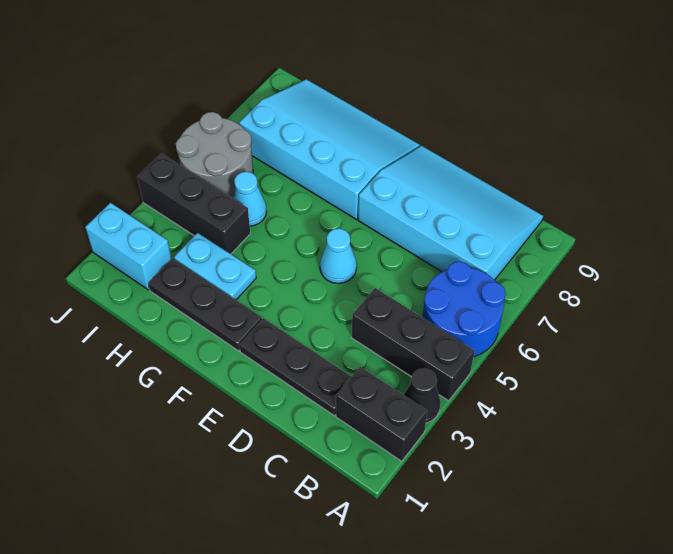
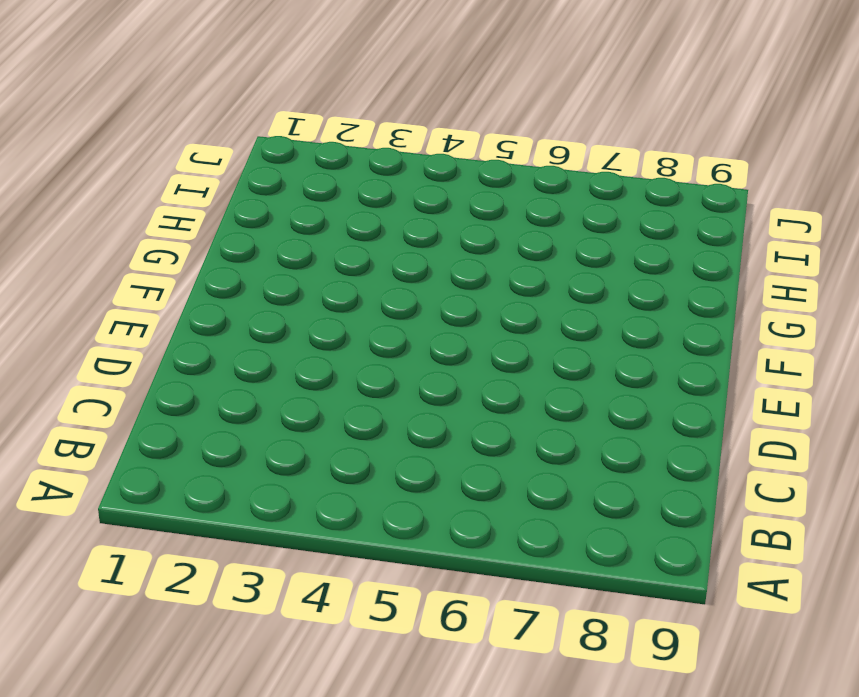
none -> black 1x2 brick [336,367,427,461]
none -> black 1x1 cone [404,368,441,423]
none -> black 1x3 brick [352,288,475,401]

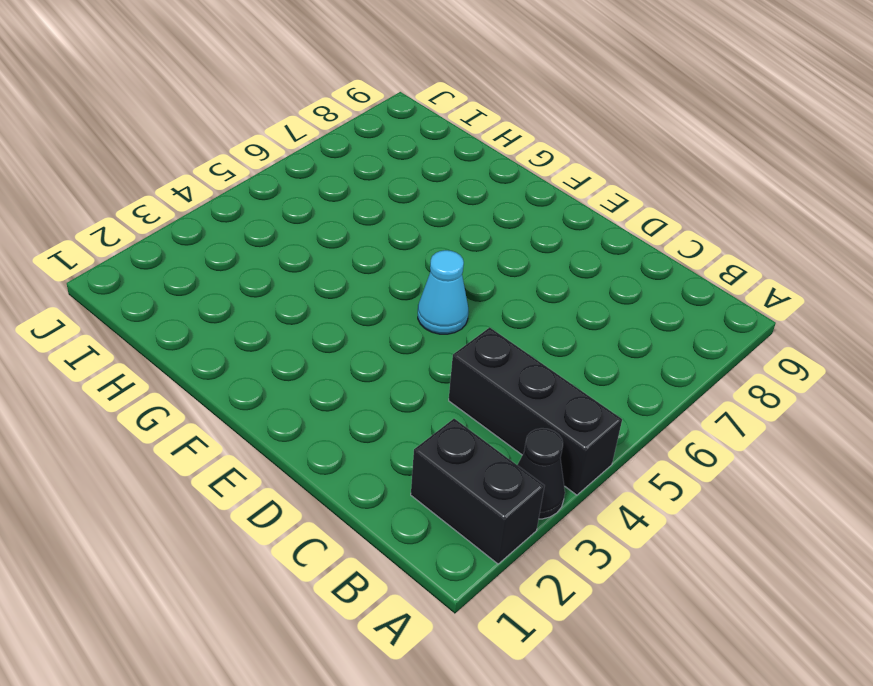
none -> blue 2x2 round brick [423,262,506,356]
none -> cyan 3x4 slope [358,146,543,280]
none -> black 1x3 plate [239,318,351,416]

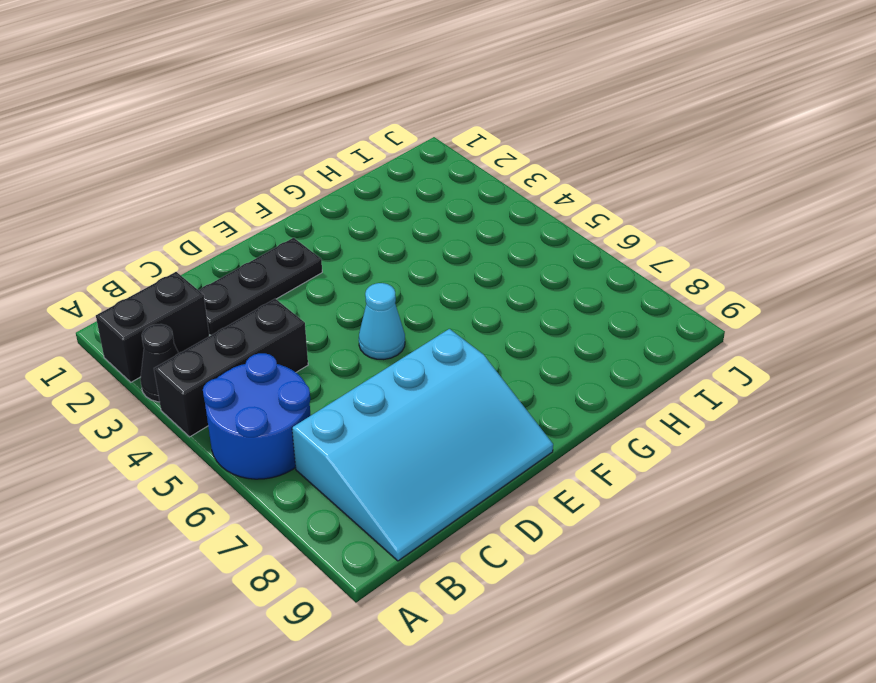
none -> black 1x3 plate [148,258,262,351]
none -> cyan 3x4 slope [239,79,420,219]
none -> cyan 1x2 plate [174,233,256,300]

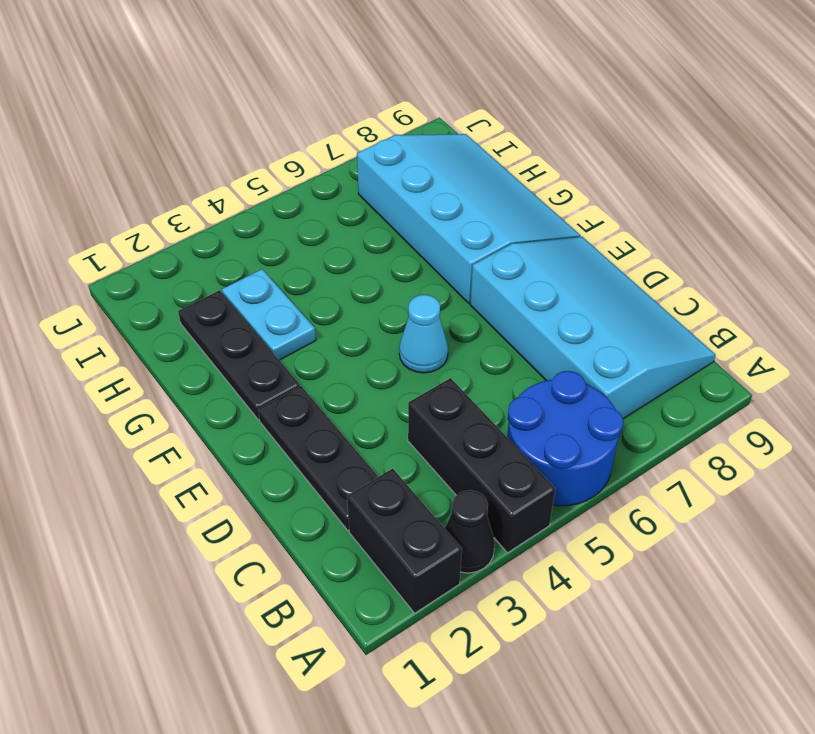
none -> black 1x3 brick [138,153,250,254]
none -> cyan 1x1 cone [233,172,267,226]
none -> cyan 1x2 brick [85,203,171,290]

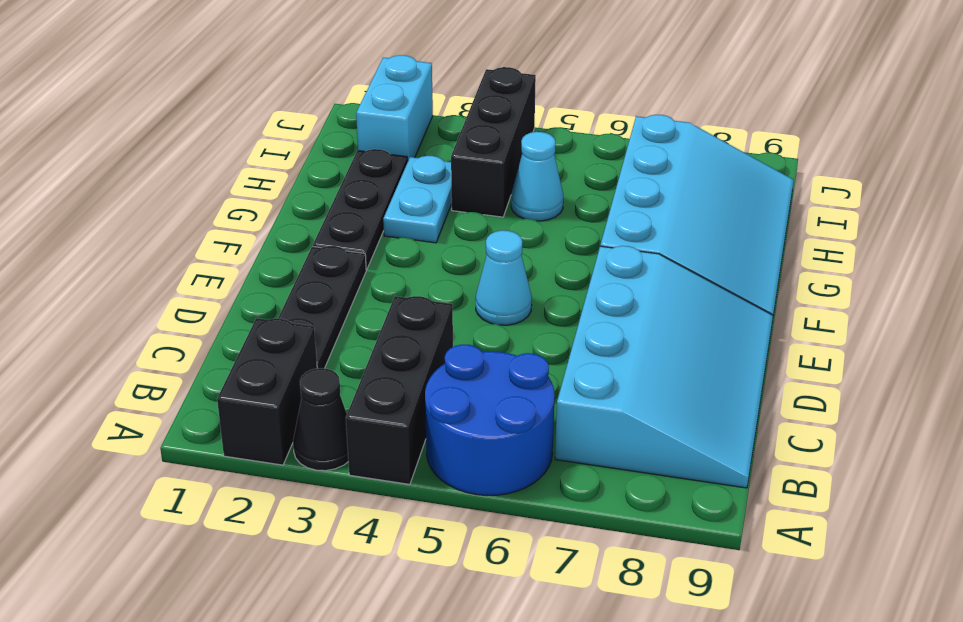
none -> grey 2x2 round brick [176,112,253,198]

